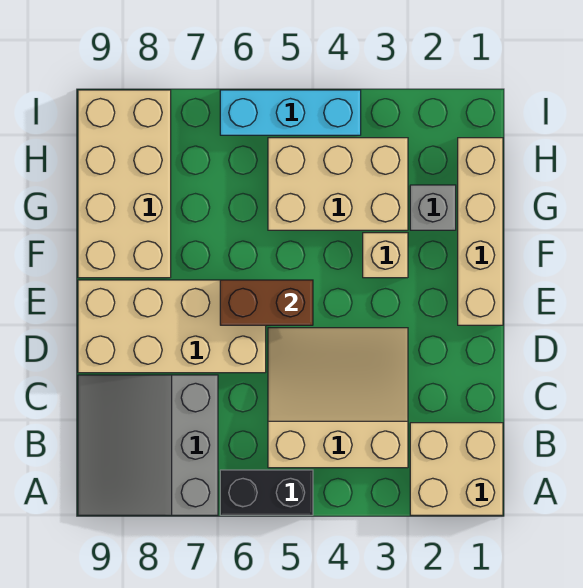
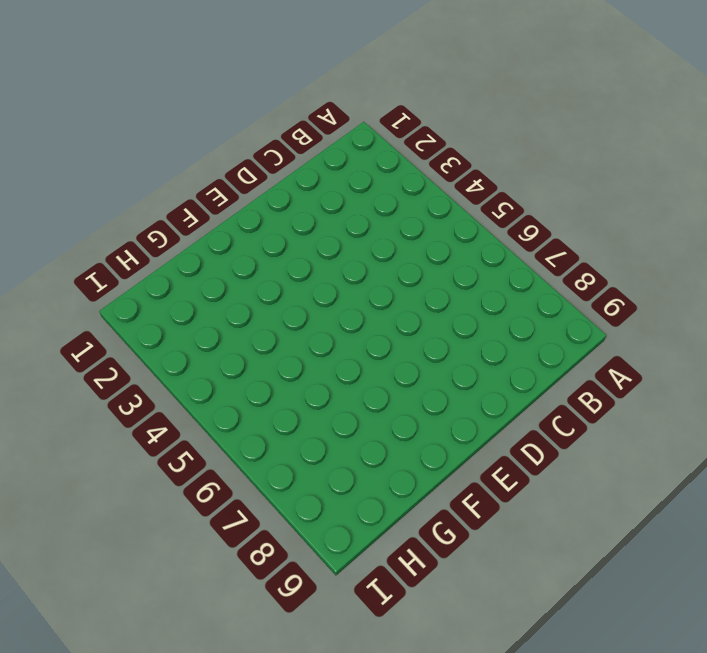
none -> tan 2x2 brick [410,423,503,515]
none -> black 1x2 brick [220,470,313,515]
none -> grey 3x3 slope [78,375,218,515]

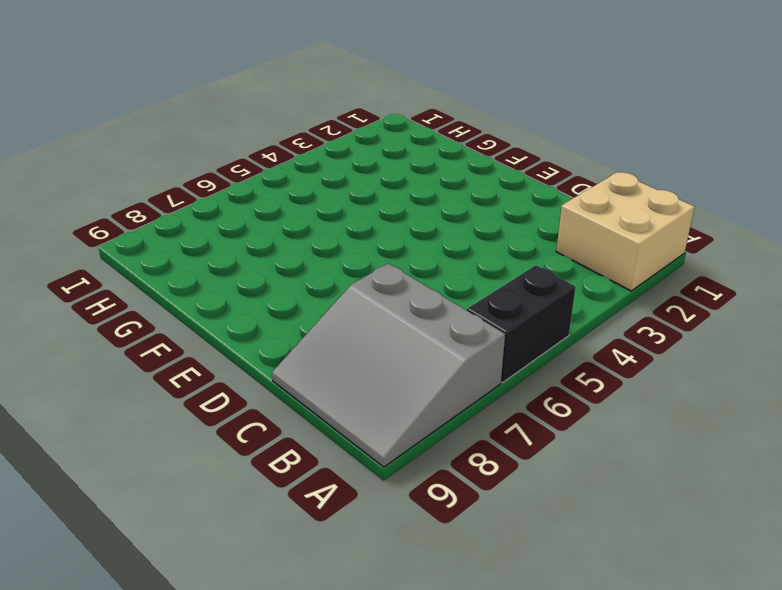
none -> tan 3x3 slope [268,328,408,468]
none -> tan 2x4 brick [78,280,266,373]
none -> tan 1x4 brick [458,138,503,325]

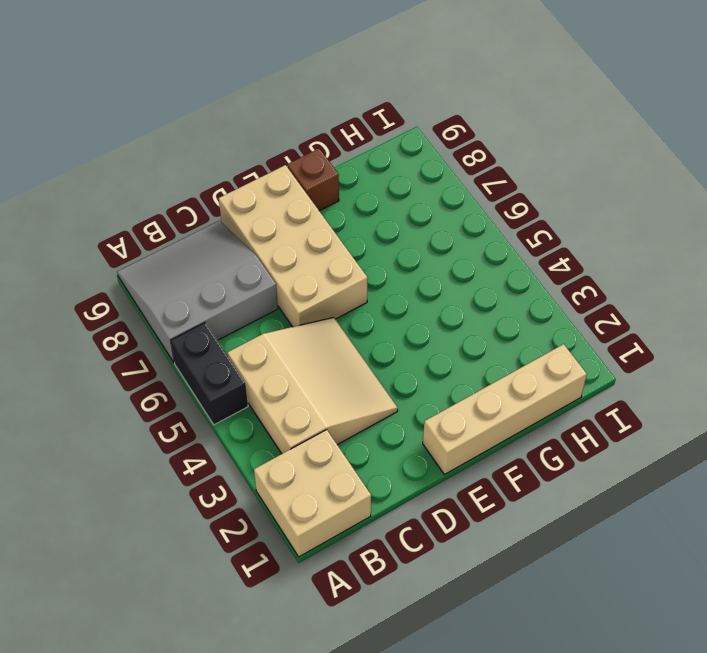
brown 1x1 brick [287,149,339,211] -> tan 2x4 brick [78,90,171,278]
none -> tan 1x1 brick [363,233,408,278]
none -> grey 1x1 brick [410,185,456,230]
none -> tan 2x3 brick [268,138,408,230]

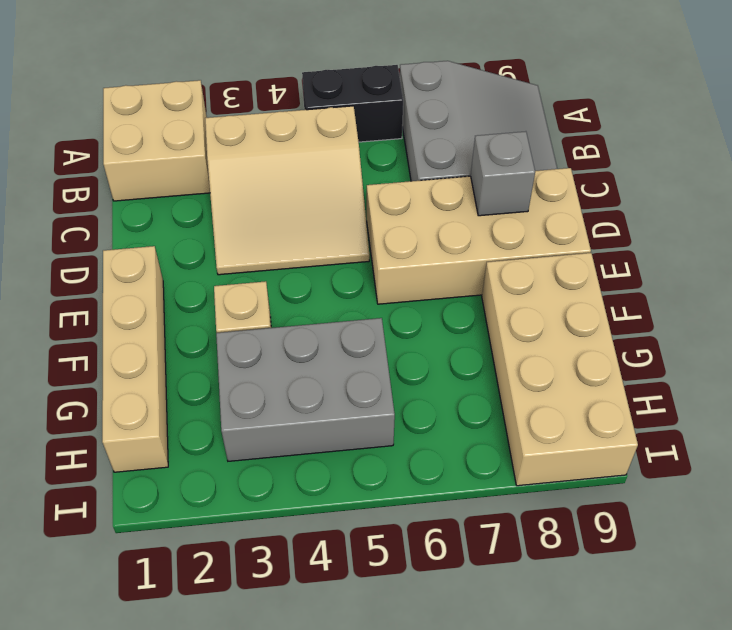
grey 1x1 brick [471,131,535,216] -> grey 1x1 brick moved to [410,185,456,230]
grey 2x3 brick [216,318,395,461] -> tan 2x3 brick [268,138,408,230]
none -> cyan 1x3 brick [220,90,361,135]
none -> brown 1x2 brick [220,280,313,325]

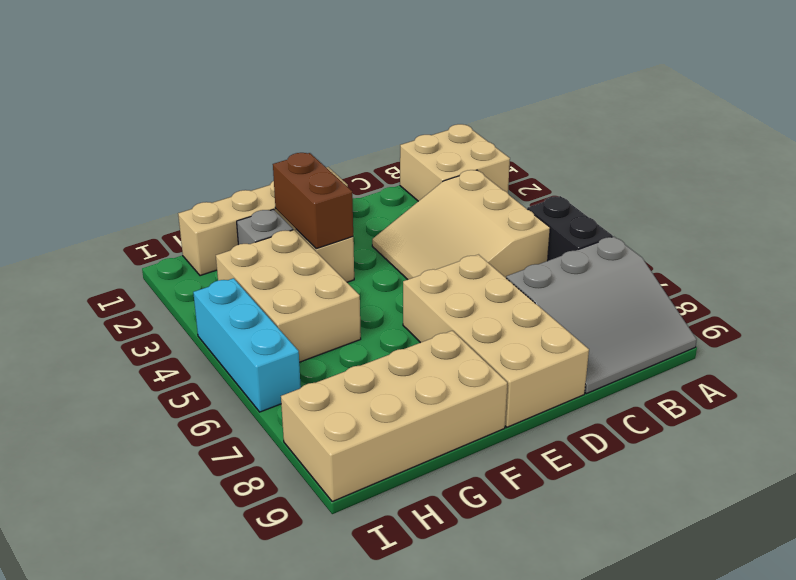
brown 1x2 brick [273,153,353,249] -> brown 1x2 brick moved to [220,280,313,325]

